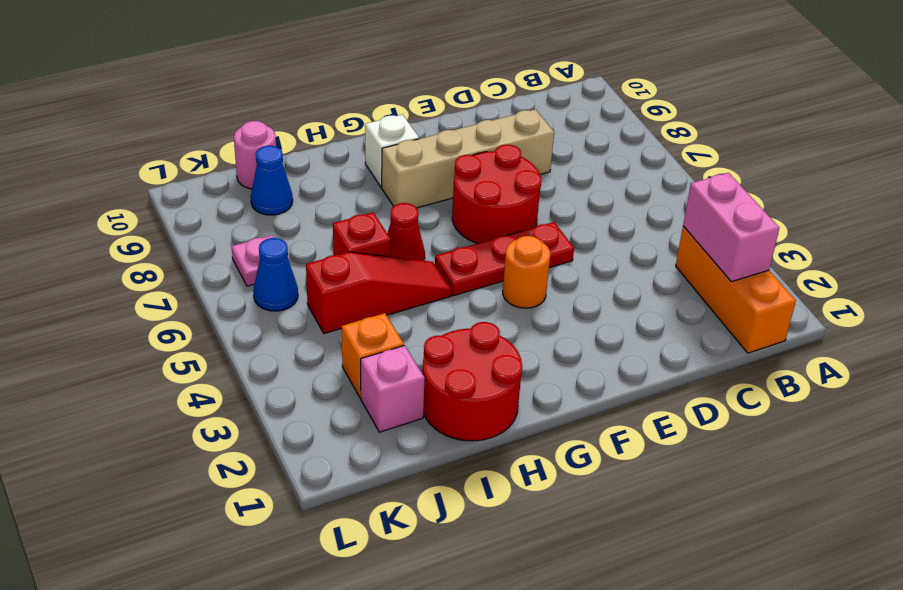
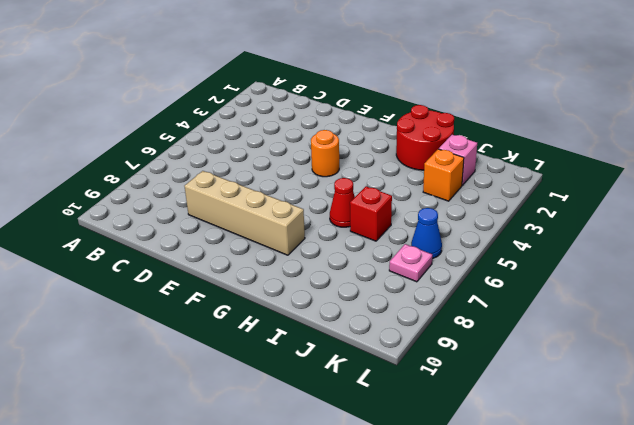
none -> orange 1x3 brick [676,226,796,353]
none -> red 1x3 plate [435,222,574,296]
none -> red 2x2 round brick [452,145,541,243]

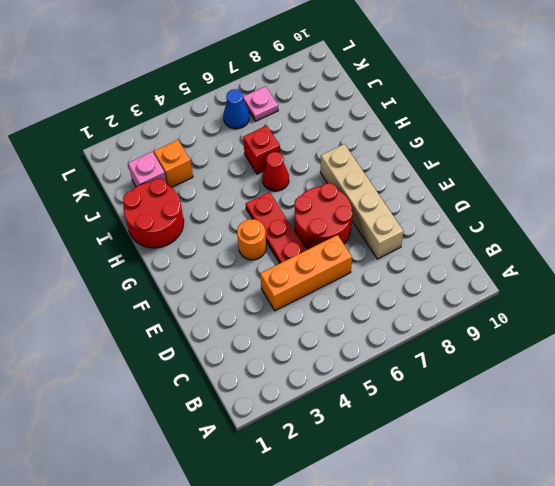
orange 1x3 brick [260,235,352,311] -> orange 1x3 brick moved to [676,226,796,353]
none -> white 1x1 brick [365,115,419,187]
none -> red 1x3 slope [306,252,451,334]
none -> blue 1x1 cone [251,146,293,215]

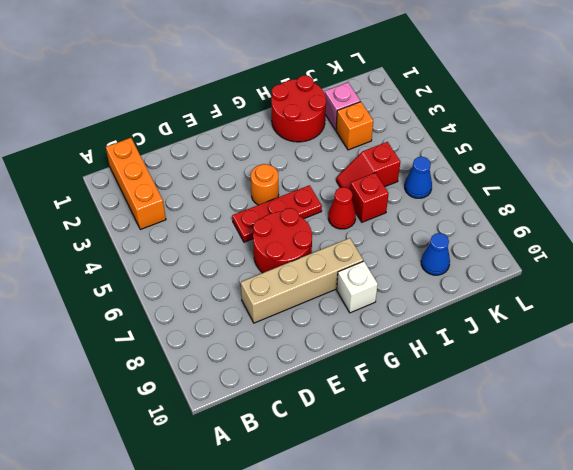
red 1x2 slope [336,142,400,189] -> red 1x3 slope [306,252,451,334]
none -> pink 1x1 round brick [234,121,276,189]
none -> pink 1x1 plate [232,235,274,286]
none -> pink 1x2 brick [683,173,779,282]

